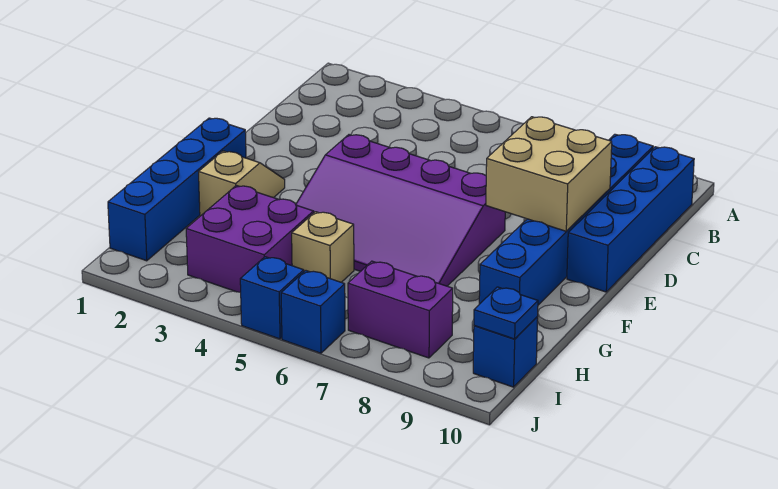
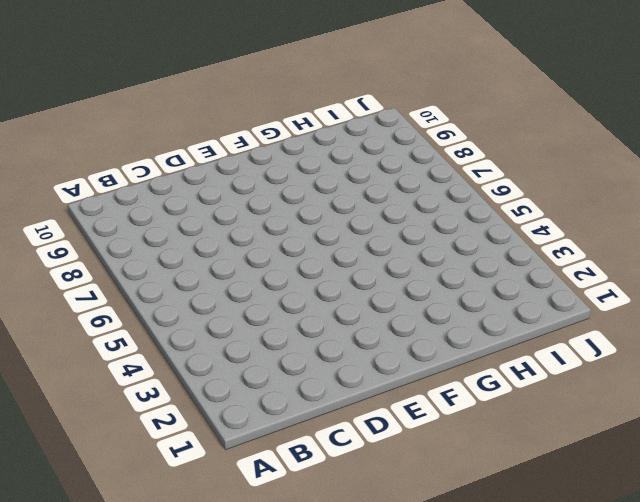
none -> blue 1x6 brick [479,134,653,305]
none -> blue 1x4 brick [567,147,694,292]
none -> purple 3x4 slope [296,135,505,286]

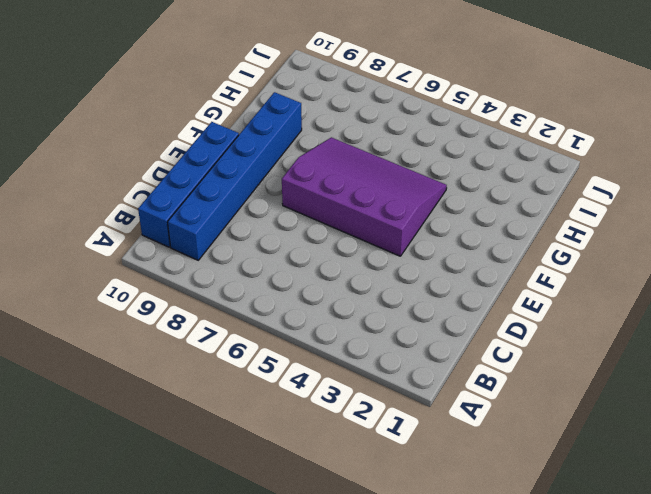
none -> blue 1x4 brick [108,118,246,261]
none -> tan 1x2 slope [199,151,285,216]
none -> purple 2x2 brick [186,185,314,293]

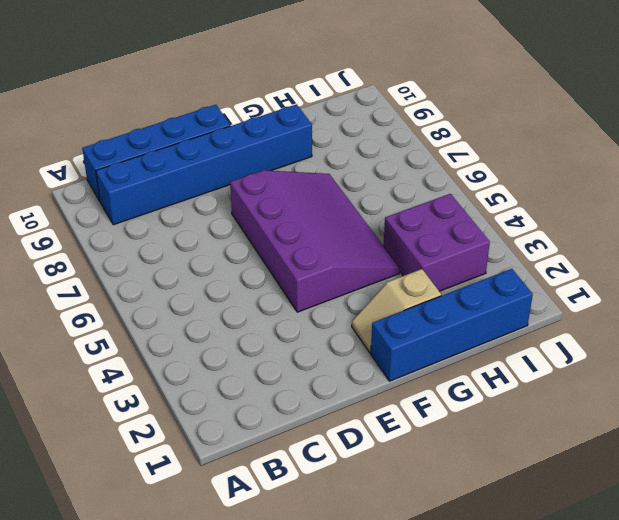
none -> tan 1x1 brick [292,212,354,282]
none -> purple 1x2 brick [348,261,453,358]
none -> blue 1x1 brick [473,317,538,387]

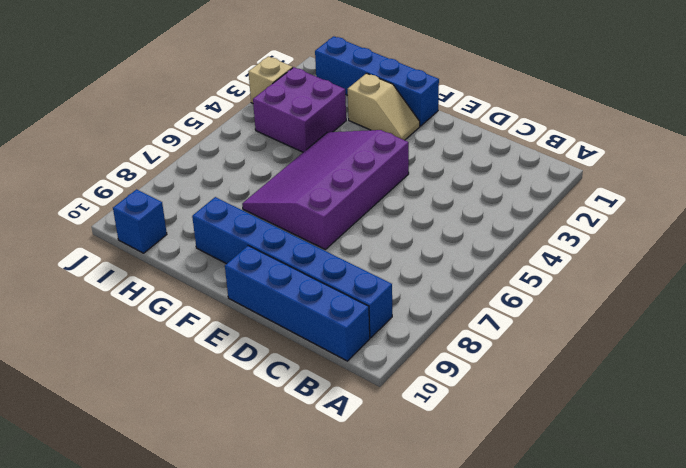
tan 1x1 brick [248,56,293,103] -> tan 1x1 brick moved to [292,212,354,282]
none -> purple 1x2 brick [348,261,453,358]
none -> blue 1x1 brick [240,257,304,339]
none -> blue 1x1 brick [281,271,345,353]

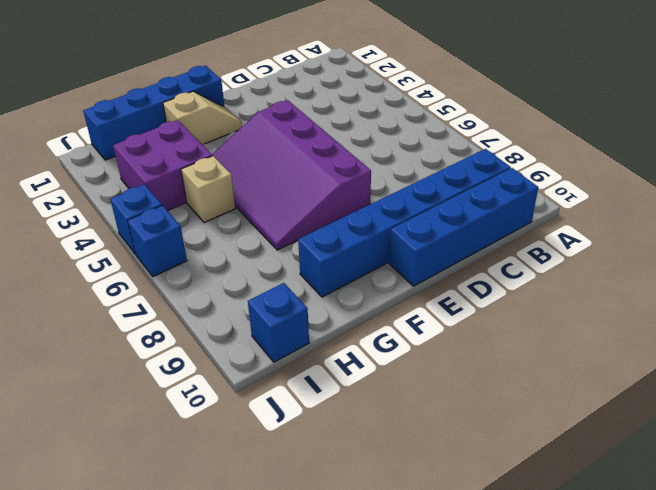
none -> purple 1x2 brick [348,261,453,358]
none -> tan 2x2 brick [486,117,612,231]
none -> blue 1x1 plate [474,287,538,339]

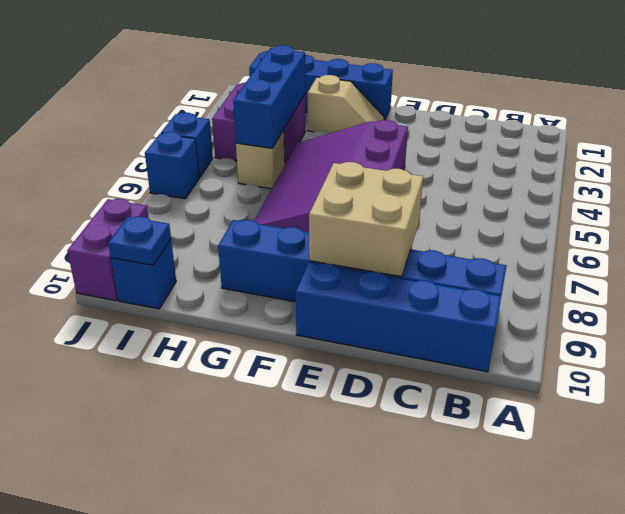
blue 1x3 brick [233,45,305,148] -> none
purple 1x2 brick [67,199,148,301] -> purple 1x2 brick moved to [348,261,453,358]

